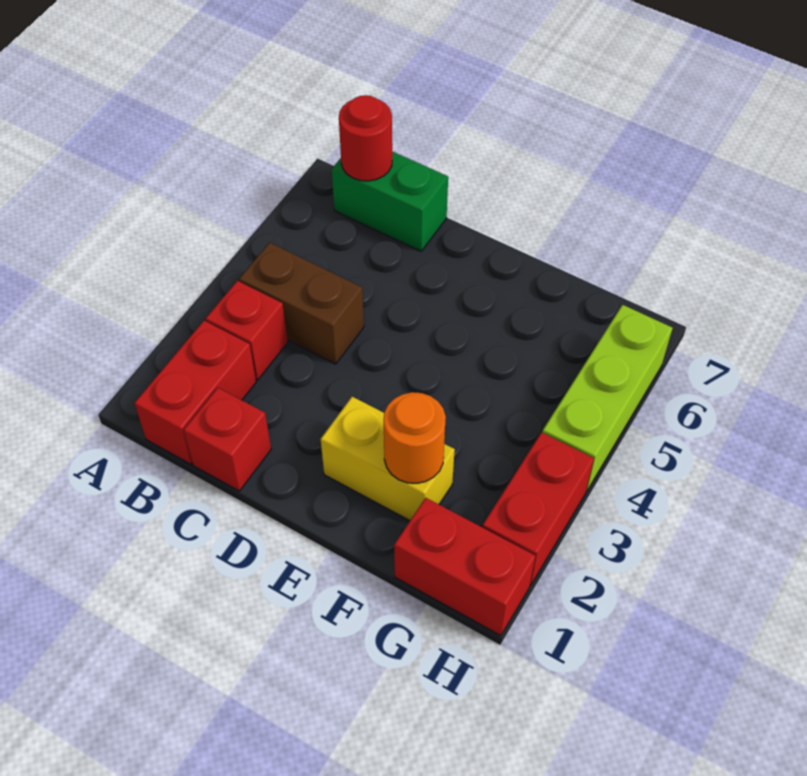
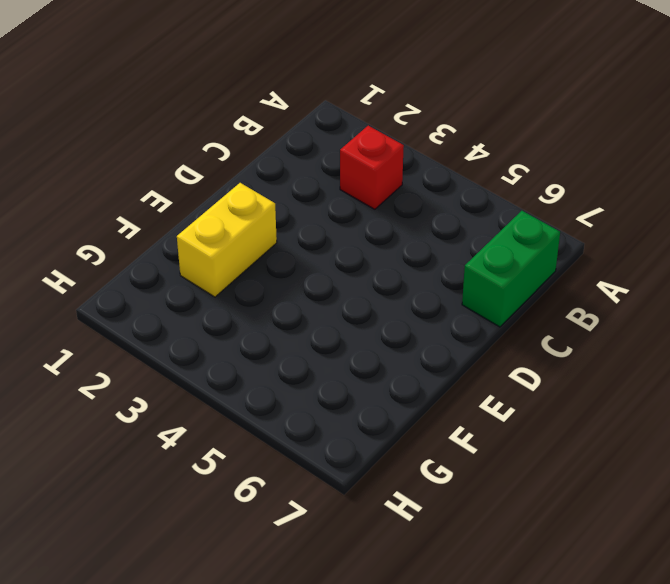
none -> red 1x2 brick [134,321,256,464]
none -> brown 1x2 brick [239,243,364,364]

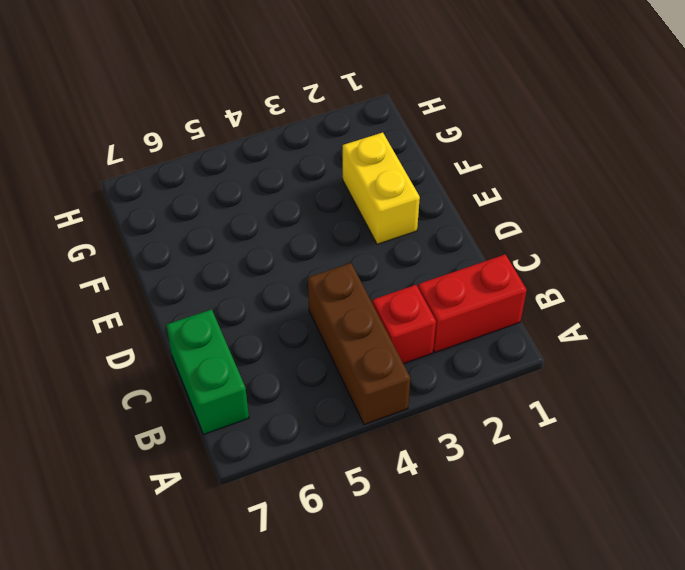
brown 1x3 brick [308,263,410,425] -> brown 1x2 brick [239,243,364,364]
none -> red 1x1 brick [184,388,271,491]
none -> red 1x2 brick [394,498,535,636]

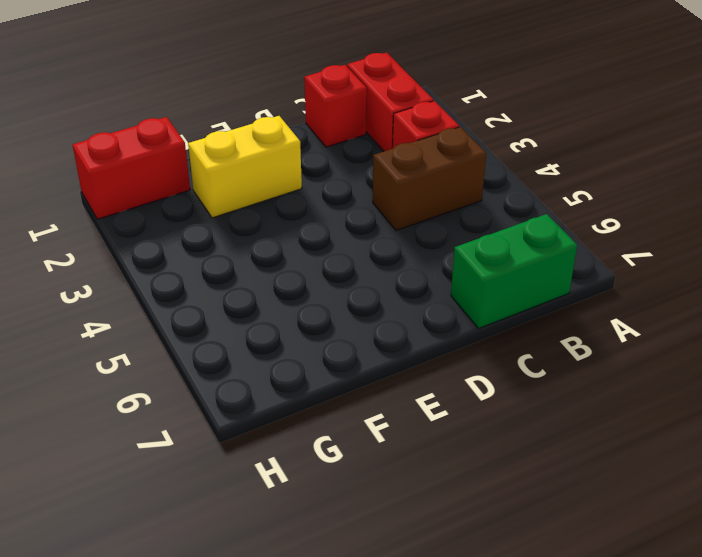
none -> red 1x2 brick [482,432,594,586]
none -> lime 1x3 brick [542,305,672,491]

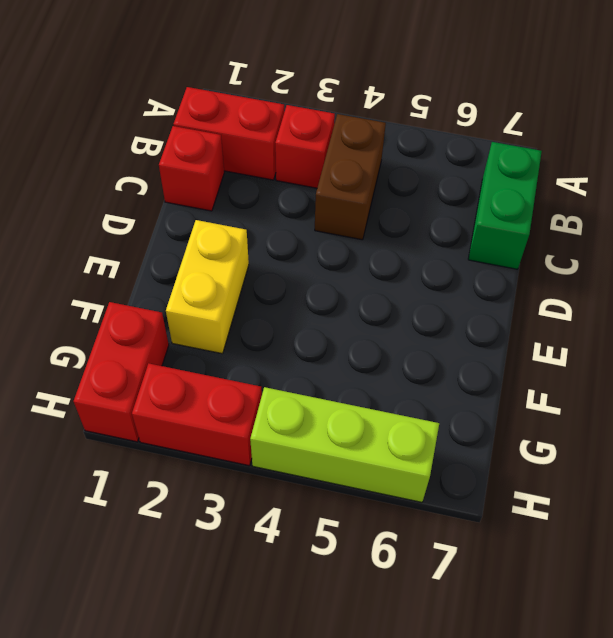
none -> red 1x1 round brick [339,95,392,181]
none -> orange 1x1 round brick [384,392,446,483]

